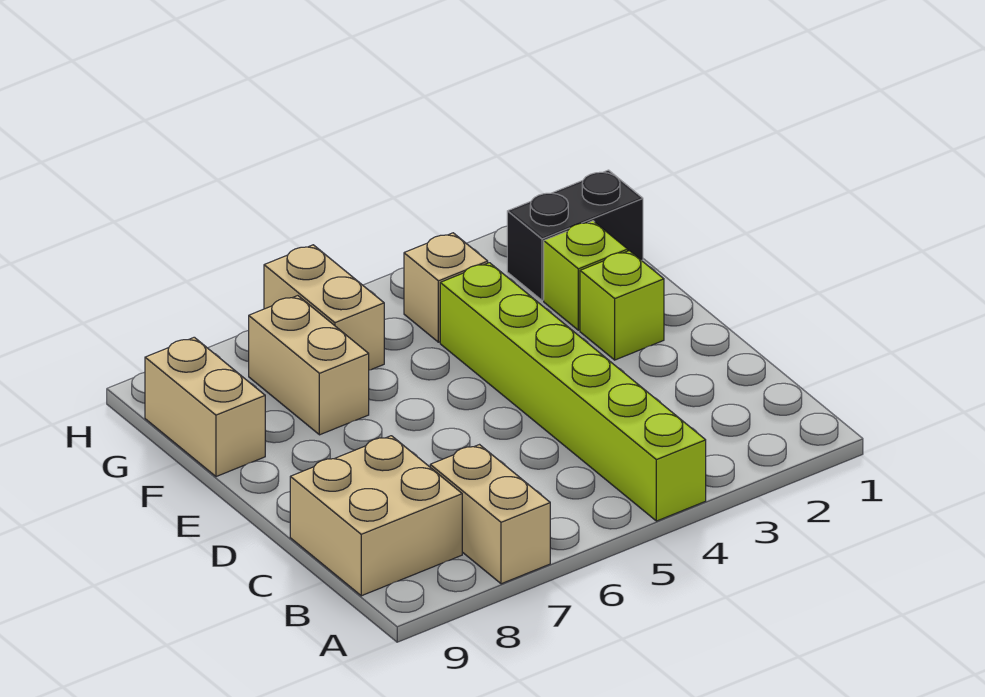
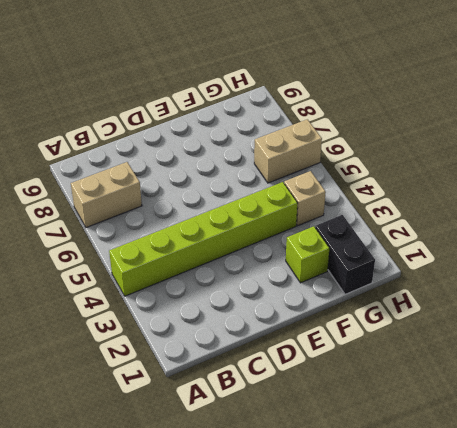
none -> tan 2x2 brick [290,436,462,596]
none -> lime 1x1 brick [580,251,664,360]

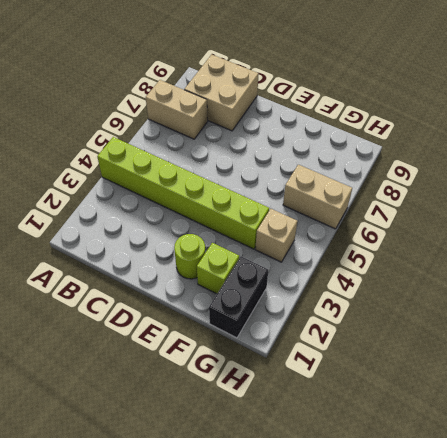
lime 1x1 round brick [174,234,205,279] -> lime 1x1 brick [580,251,664,360]
none -> tan 1x2 brick [249,296,369,435]
none -> tan 1x2 brick [145,337,265,477]

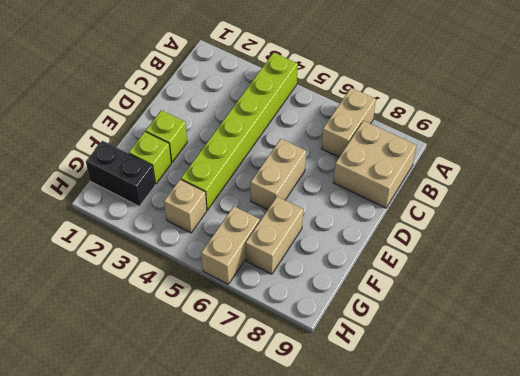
tan 1x2 brick [251,139,306,210] -> tan 1x2 brick moved to [145,337,265,477]

